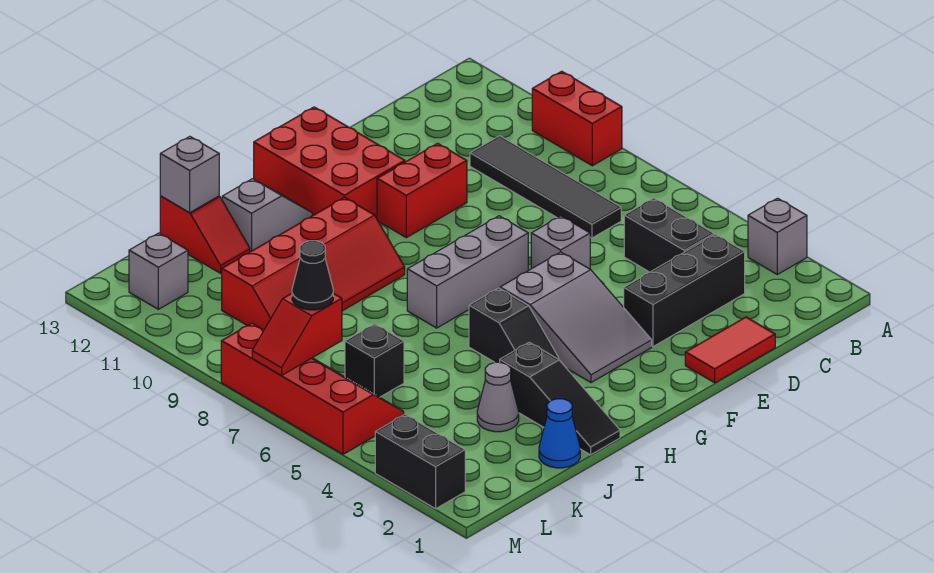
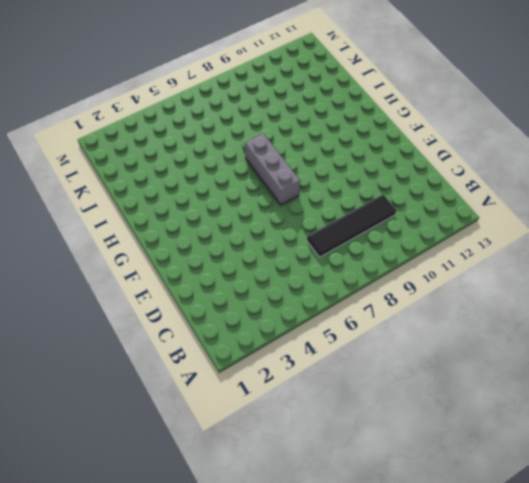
none -> grey 1x1 brick [748,198,807,274]
none -> red 1x2 brick [532,71,622,166]
none -> black 1x3 brick [624,234,745,347]

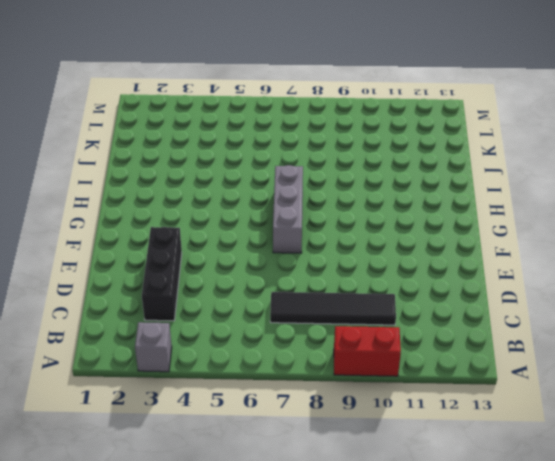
none -> black 1x2 brick [624,198,714,272]
none -> red 1x2 tile [685,317,775,383]
none -> grey 1x1 brick [531,216,590,269]

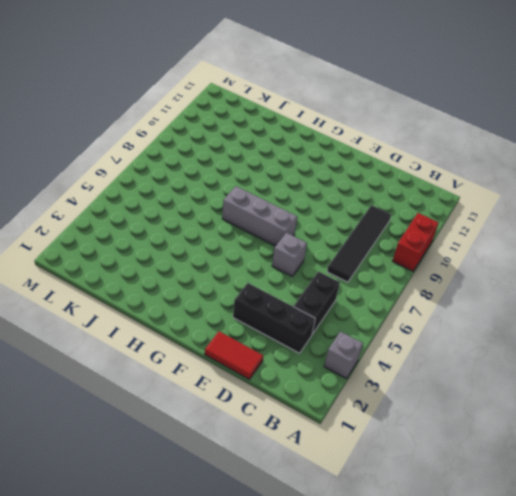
none -> red 1x2 brick [377,143,467,238]
none -> grey 2x3 slope [500,252,652,383]
none -> red 2x3 brick [254,107,405,218]

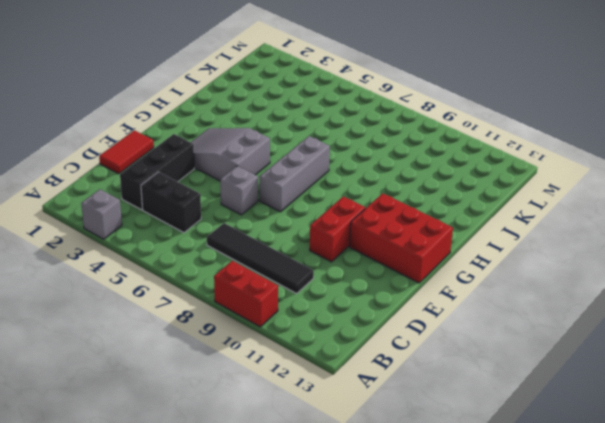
none -> black 1x2 slope [469,288,559,362]
none -> red 2x4 slope [222,197,405,330]
none -> grey 1x2 slope [222,179,312,252]

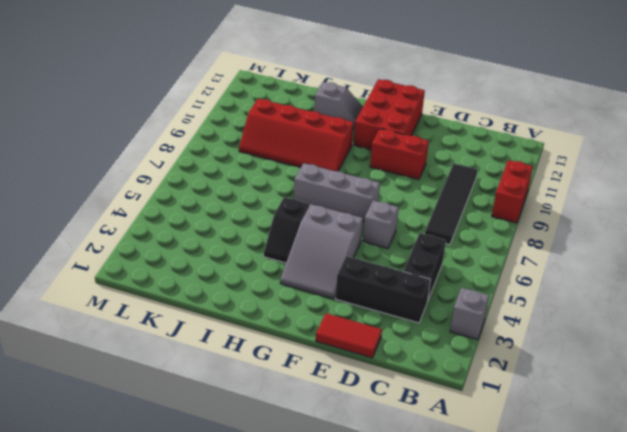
none -> black 1x3 slope [500,342,620,455]
none -> blue 1x1 cone [539,399,580,468]
none -> grey 1x1 cone [477,362,519,432]

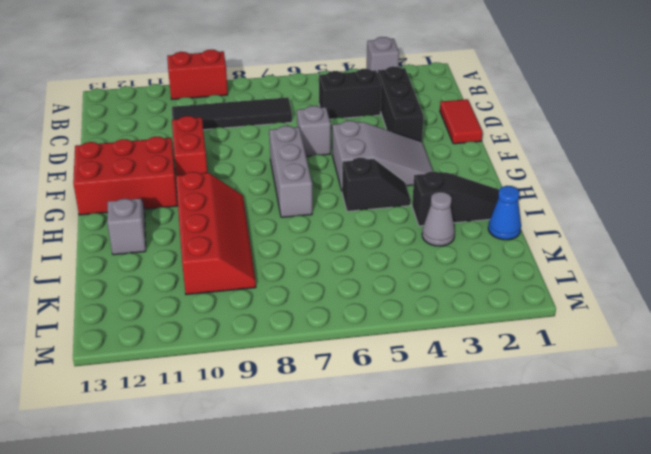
none -> red 1x2 slope [160,196,250,273]
none -> black 1x1 brick [345,324,404,397]
none -> red 2x4 slope [221,323,404,454]

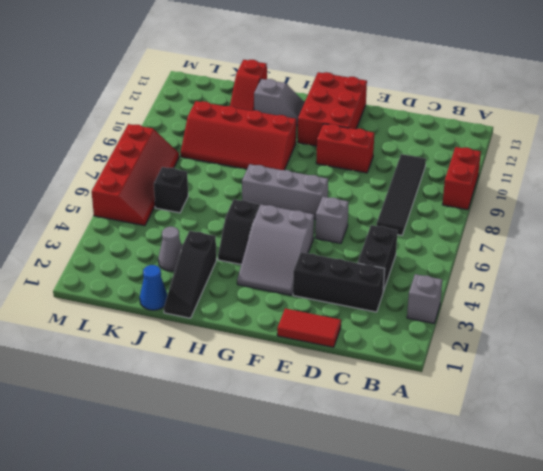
none -> grey 1x1 brick [129,233,188,309]
none -> black 1x2 brick [375,415,465,509]
none -> grey 1x1 brick [160,137,219,213]

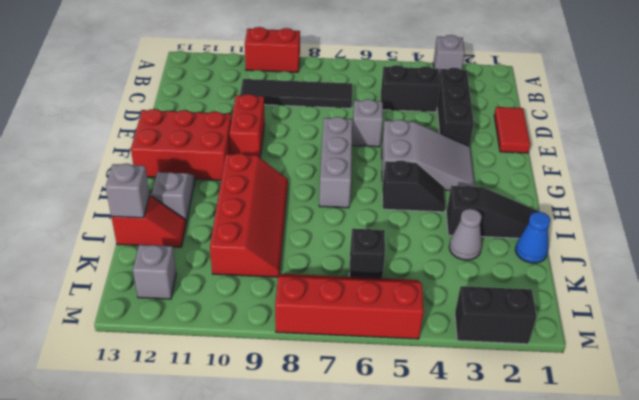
none -> red 1x2 slope [252,293,342,375]
none -> black 1x1 cone [292,241,333,310]

